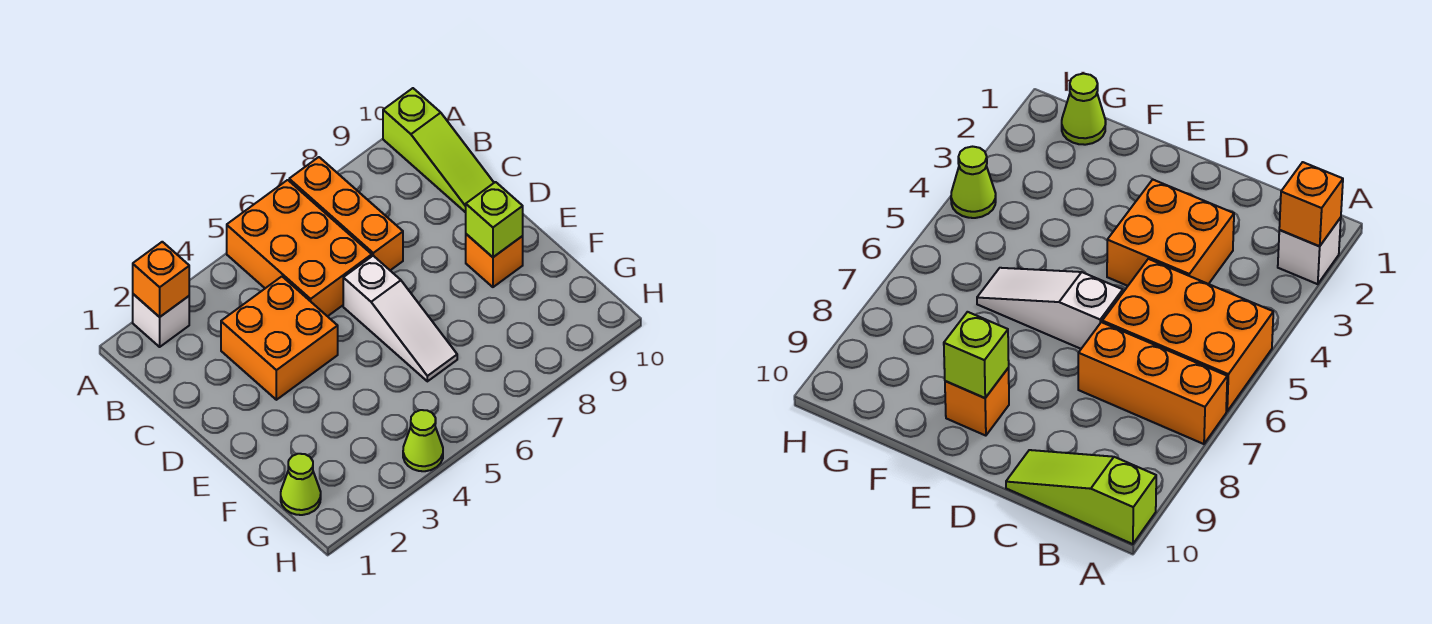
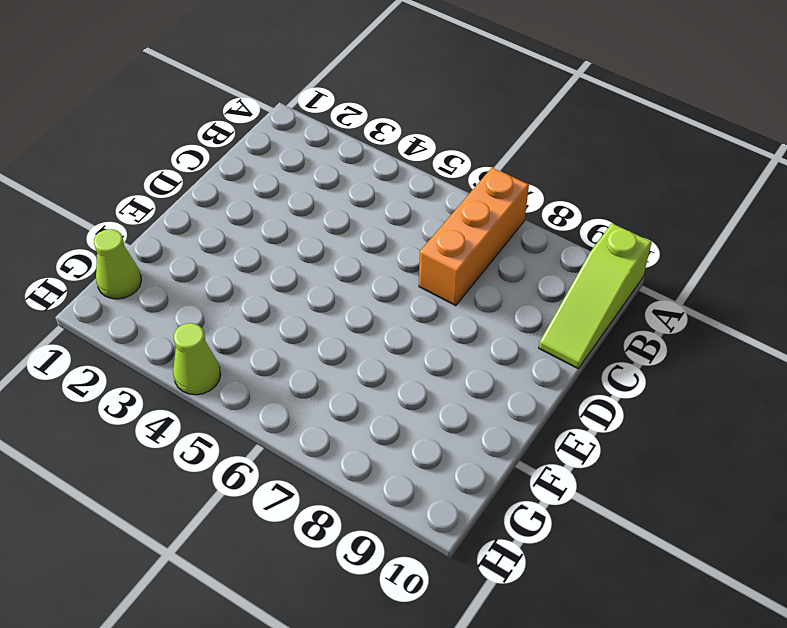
none -> white 1x1 brick [133,294,189,347]
none -> orange 2x3 brick [227,180,372,316]

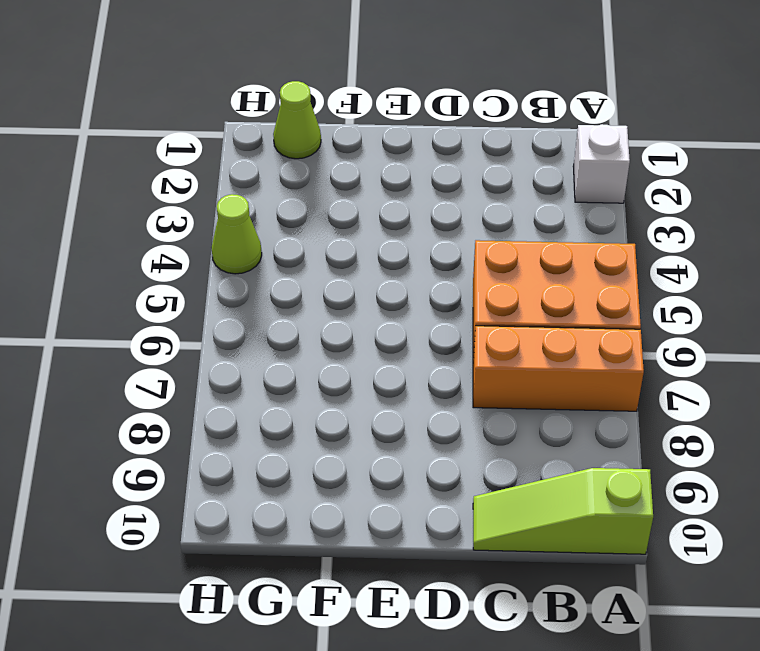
none -> orange 2x2 brick [221,277,338,400]
none -> white 1x3 slope [343,256,457,381]

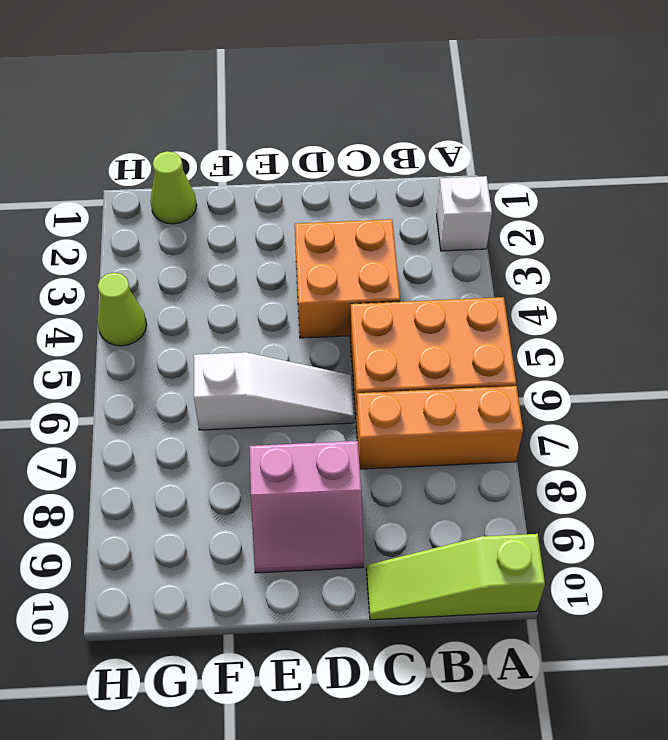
white 1x3 slope [194,352,354,430] -> white 1x3 slope turned to [343,256,457,381]
pink 2x2 slope [250,441,364,573] -> orange 1x1 brick [466,234,523,287]
none -> orange 1x1 brick [133,242,189,317]
none -> lime 1x1 brick [466,182,523,257]

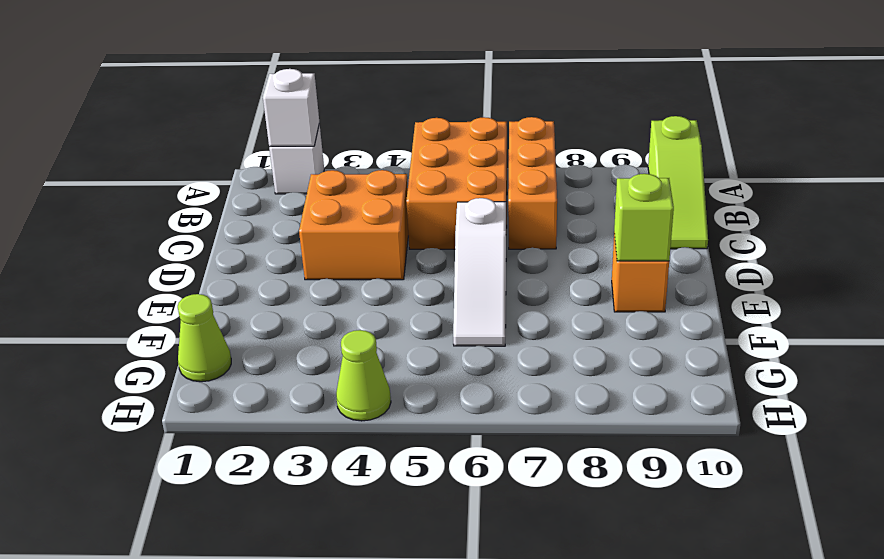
white 1x1 brick [263,69,319,147] -> orange 1x1 brick [133,242,189,317]

